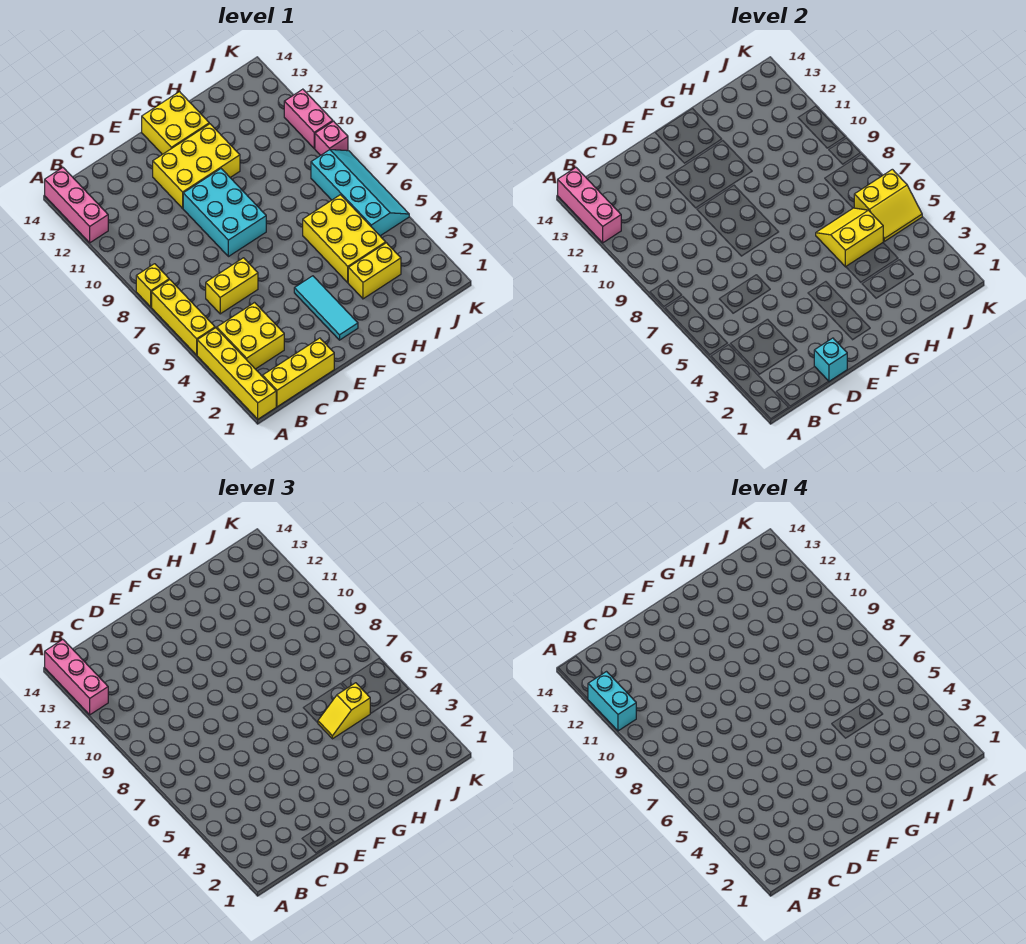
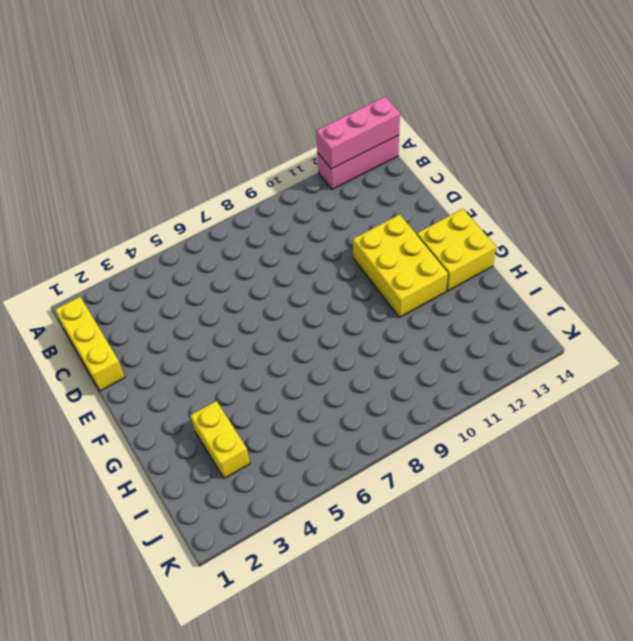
none -> yellow 1x4 brick [197,328,276,419]
none -> yellow 1x3 brick [152,280,215,355]
none -> yellow 1x1 brick [136,264,169,307]

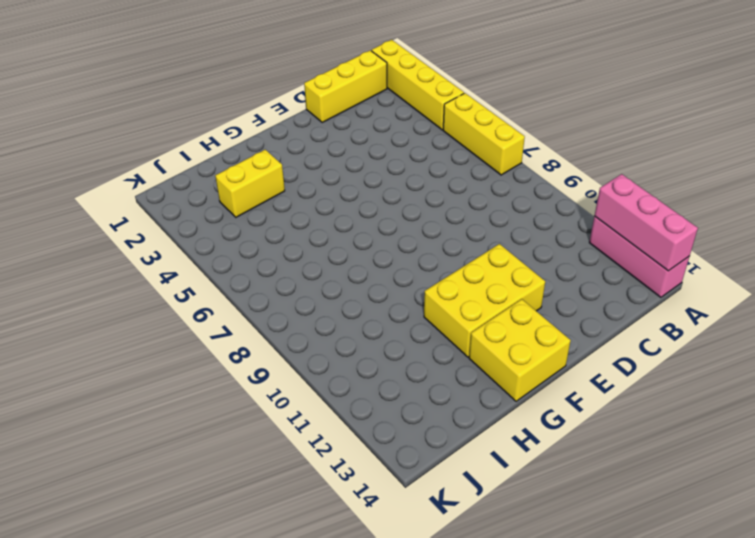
none -> yellow 1x1 brick [136,264,169,307]
none -> yellow 2x2 brick [217,303,284,369]
none -> yellow 1x2 brick [206,258,258,314]

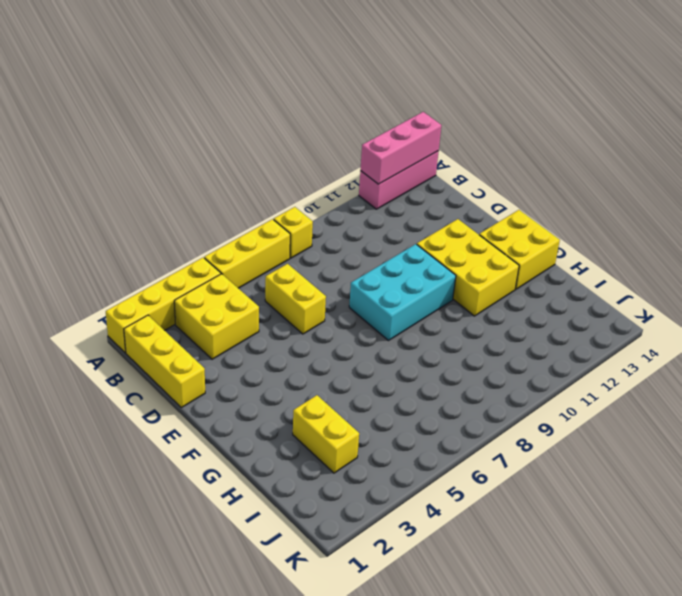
none -> cyan 1x3 tile [294,276,358,340]
none -> yellow 2x3 brick [303,195,386,283]
none -> cyan 2x4 slope [311,150,409,236]

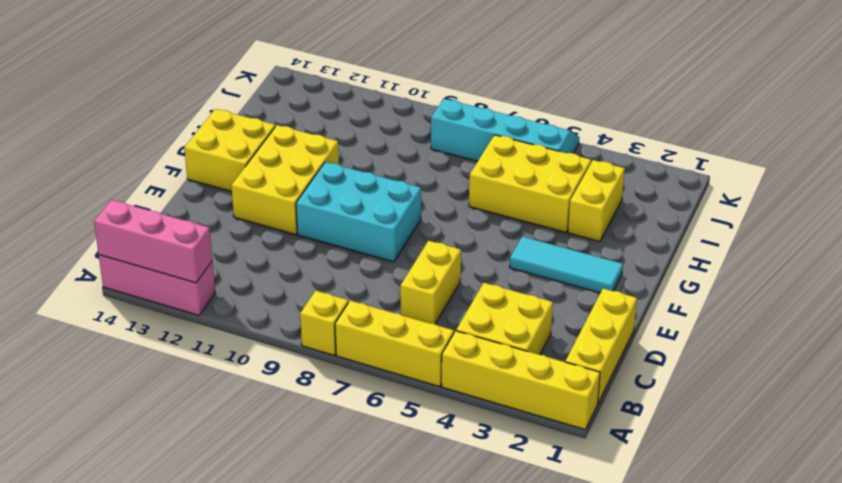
none -> pink 1x1 brick [315,121,348,155]
none -> pink 1x2 brick [284,89,333,149]
none -> cyan 1x1 brick [814,338,847,381]

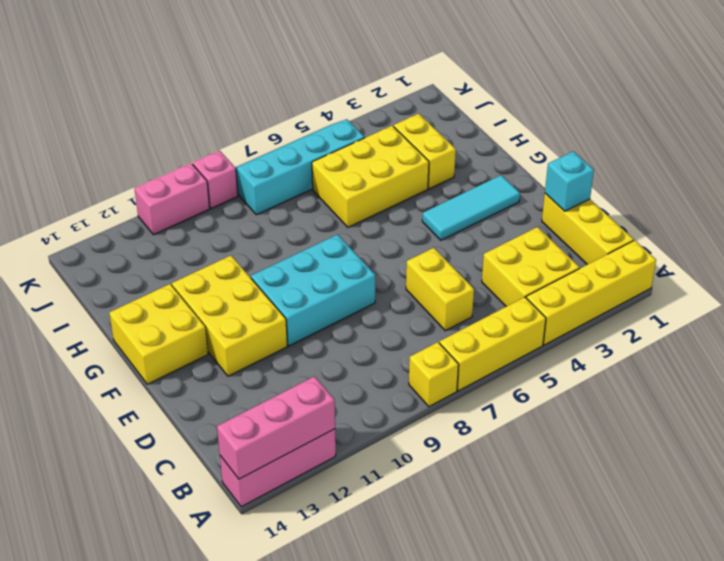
none -> yellow 2x2 slope [816,208,883,267]
none -> yellow 2x2 slope [854,169,922,241]
none -> pink 1x3 brick [45,640,108,715]

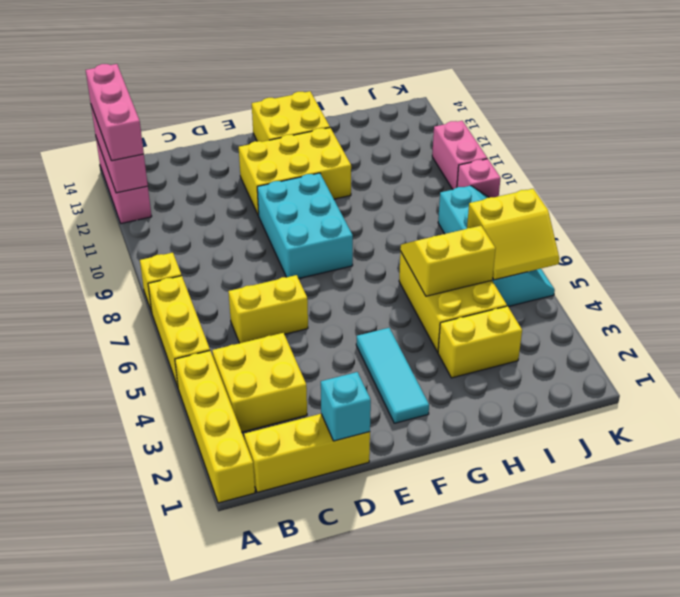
none -> yellow 1x2 slope [318,683,370,739]
none -> cyan 1x2 brick [588,672,636,731]

